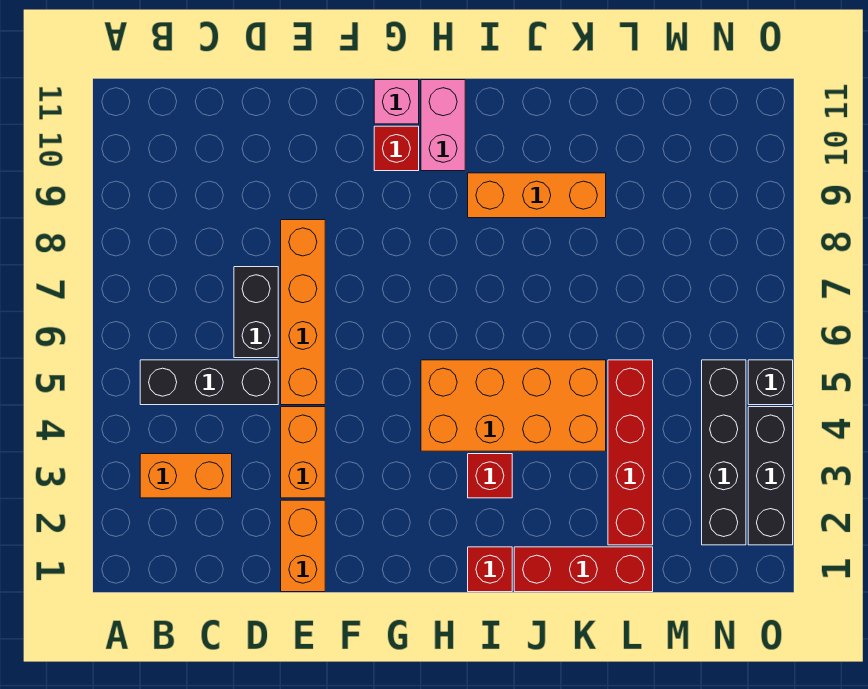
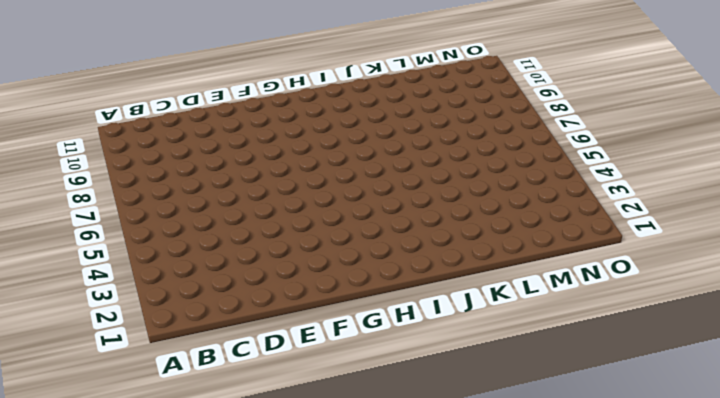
none -> orange 1x2 brick [140,454,232,498]
none -> black 1x3 brick [140,360,278,405]
none -> black 1x2 brick [234,267,278,358]

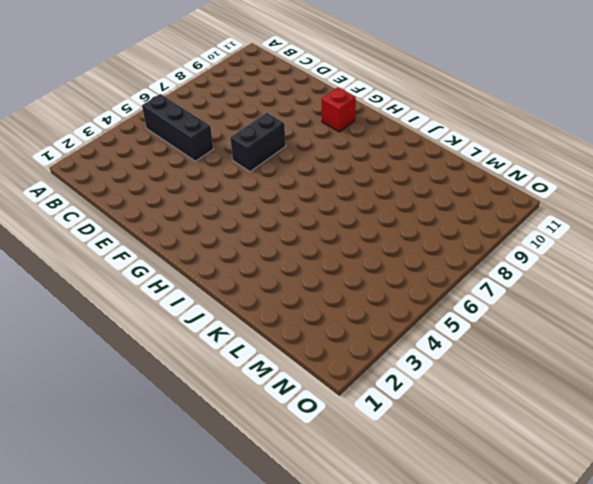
black 1x2 brick [230,113,286,172] -> black 1x2 brick moved to [234,267,278,358]
none -> orange 1x2 brick [140,454,232,498]
none -> orange 1x2 brick [281,500,325,592]
none -> orange 1x2 brick [281,407,325,498]

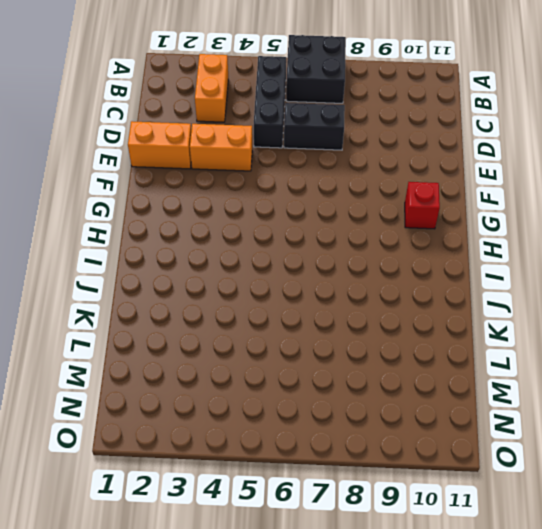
black 2x2 brick [286,35,346,103] -> none
none -> orange 1x4 brick [281,220,325,405]
none -> pink 1x1 brick [374,80,419,124]
none -> orange 2x4 brick [421,360,606,451]

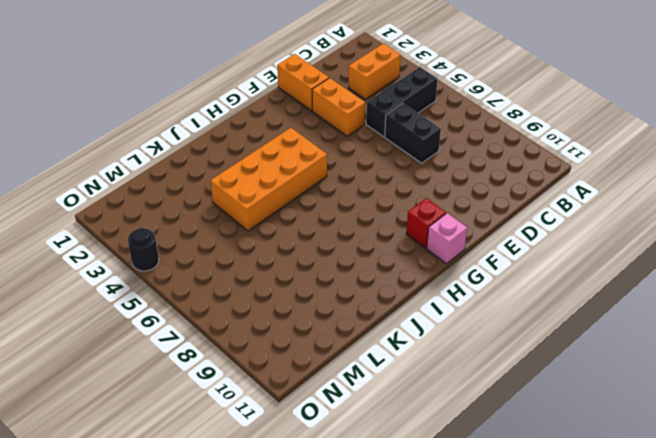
black 1x1 round brick [128,228,159,271] -> black 1x3 brick [748,407,793,545]
none -> orange 1x4 brick [281,220,325,405]
none -> pink 1x2 brick [421,80,465,171]
none -> red 1x1 brick [468,547,512,592]

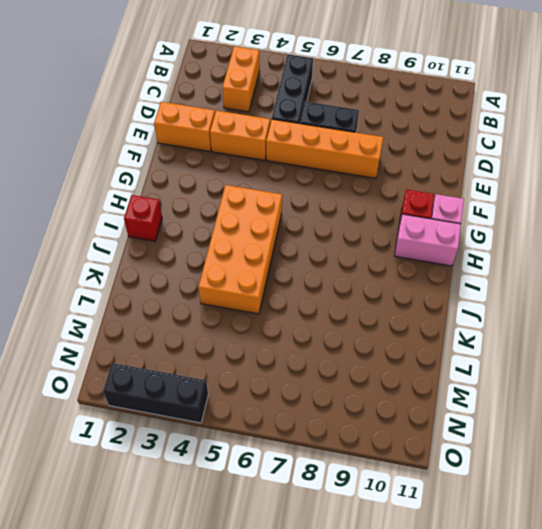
none -> red 1x1 brick [468,454,512,498]
none -> orange 1x3 brick [468,173,606,218]
none -> red 1x3 brick [514,547,653,592]

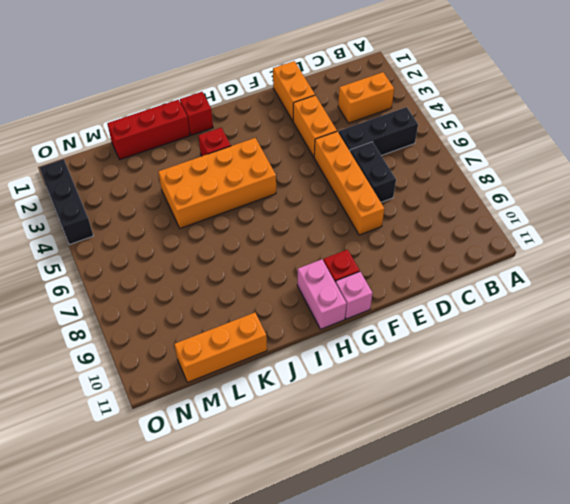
orange 1x3 brick [174,313,267,382] -> orange 1x3 brick moved to [468,173,606,218]
none -> red 1x4 brick [608,360,653,545]
none -> black 1x4 brick [702,360,746,545]
none -> black 1x1 brick [748,360,793,405]

